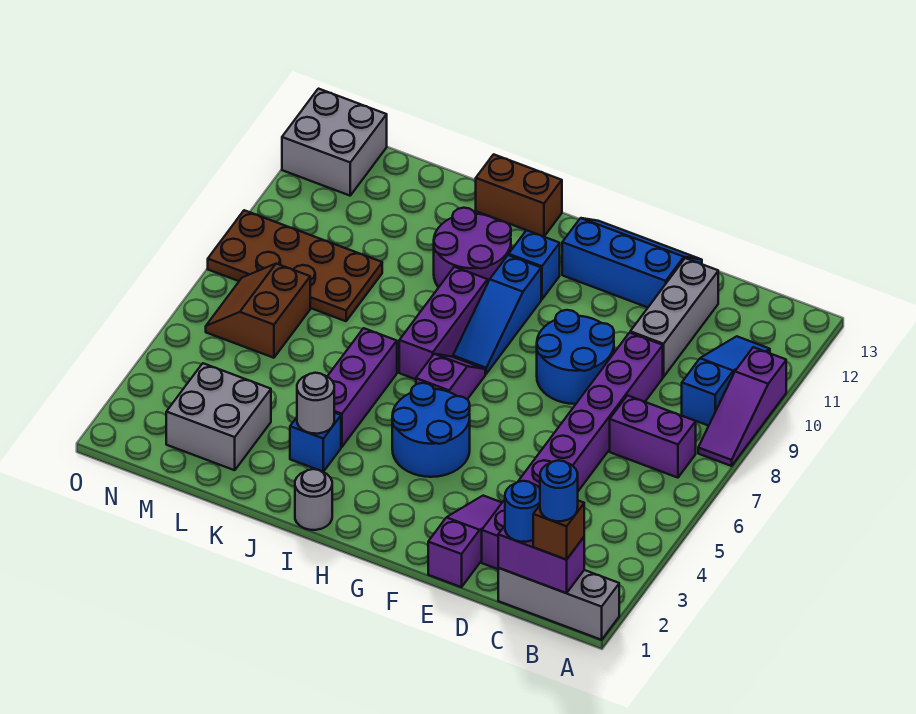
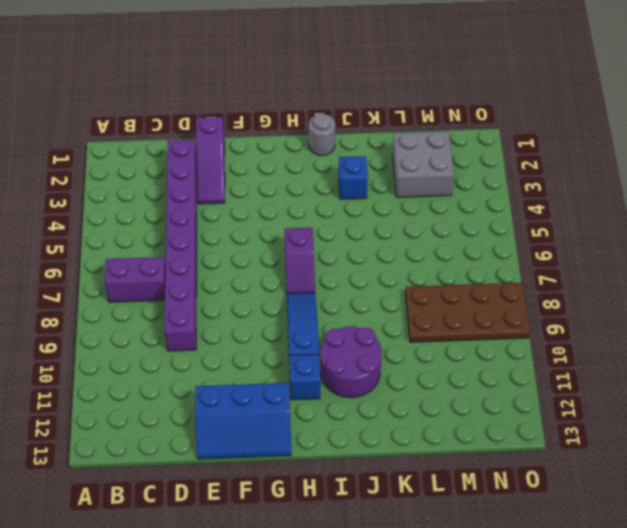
none -> grey 1x3 brick [498,568,619,640]
none -> purple 1x3 slope [698,347,786,466]
none -> blue 1x3 slope [682,336,770,426]

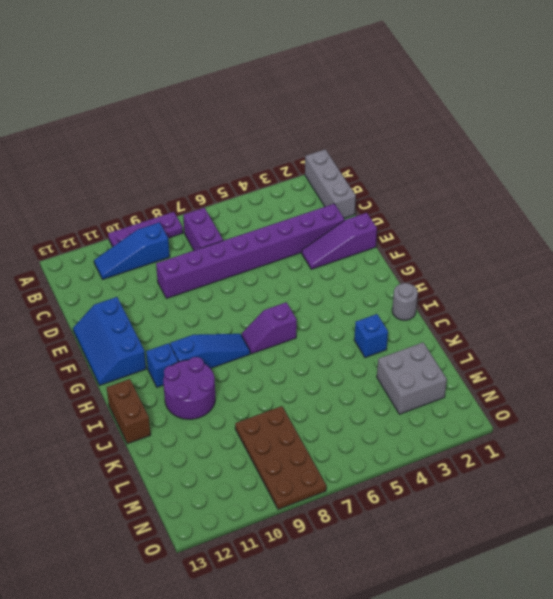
purple 1x3 plate [108,212,183,247] -> purple 1x3 slope [698,347,786,466]
none -> grey 1x3 brick [630,258,718,377]
none -> blue 2x2 round brick [537,310,614,404]
none -> blue 2x2 round brick [392,383,470,477]

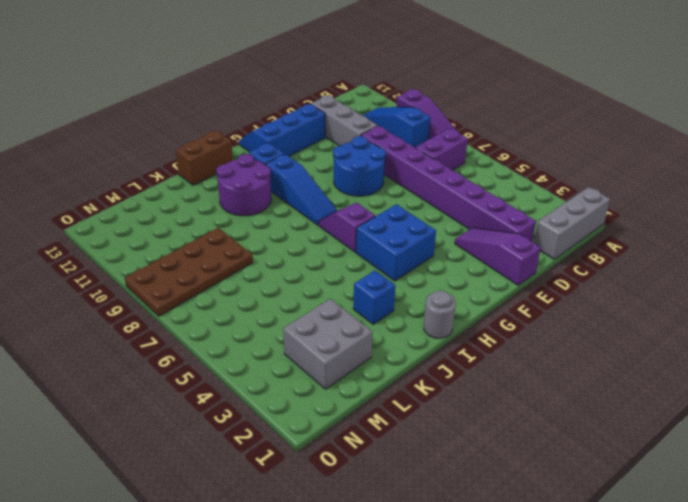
blue 2x2 brick [356,204,436,281] -> blue 2x2 round brick [392,383,470,477]
none -> purple 1x3 brick [399,267,488,379]
none -> purple 1x3 brick [327,328,397,447]
none -> brown 2x2 slope [206,264,310,358]

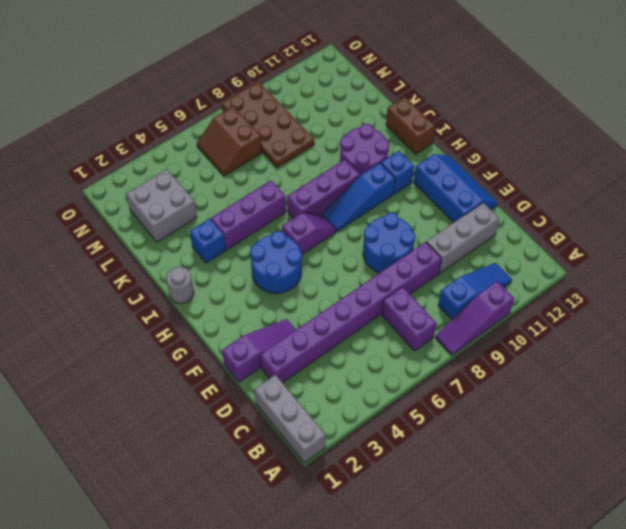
brown 2x2 slope [197,106,262,176] -> brown 2x2 slope turned to [206,264,310,358]
none -> grey 2x2 brick [282,89,387,196]
none -> purple 1x2 brick [498,526,584,593]
none -> grey 1x1 round brick [297,373,334,434]

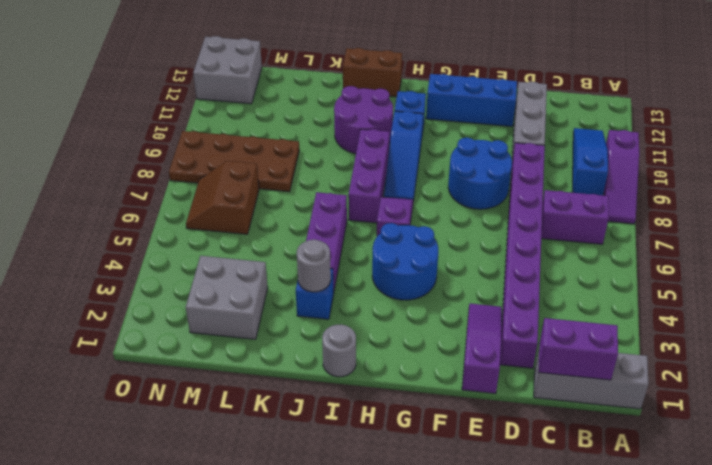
none -> brown 1x1 brick [533,501,584,560]
none -> blue 1x1 round brick [505,481,540,542]
none -> blue 1x1 round brick [540,460,578,521]

